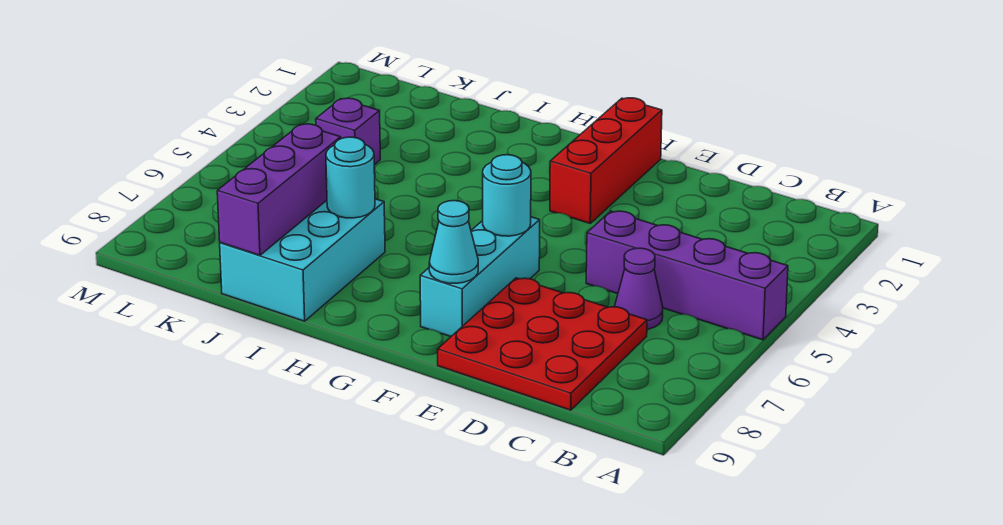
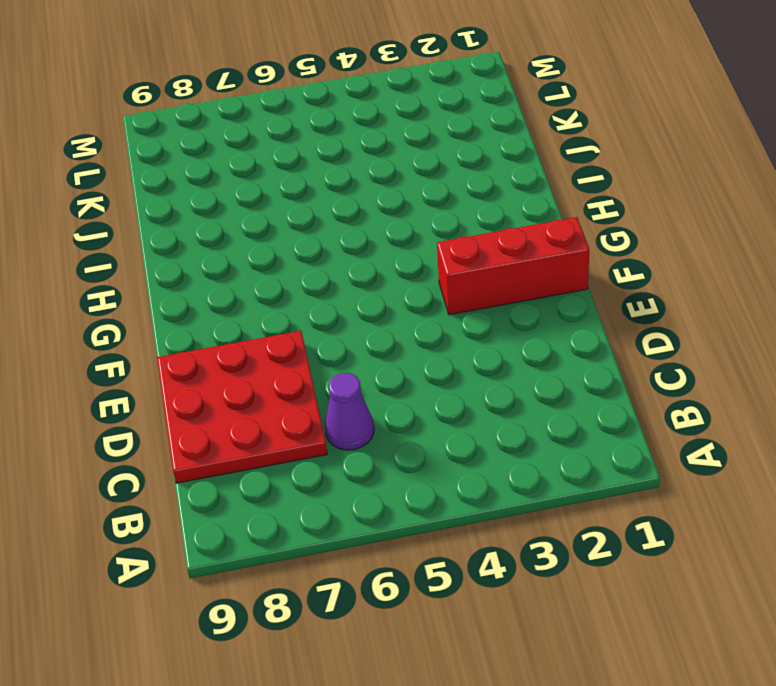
none -> purple 1x4 brick [586,211,788,340]
none -> cyan 1x3 brick [420,217,540,337]

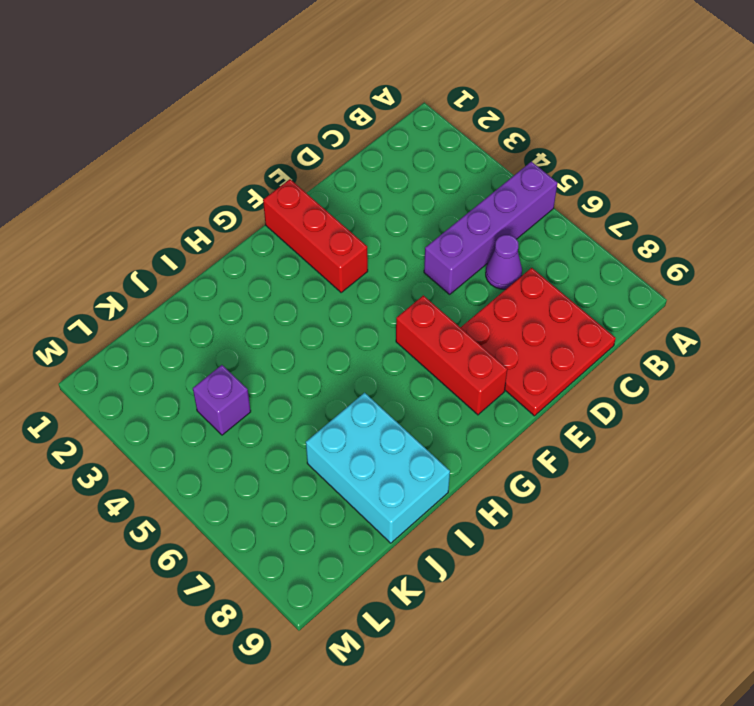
red 1x3 brick [396,295,507,415] -> cyan 1x3 brick [420,217,540,337]
none -> cyan 1x1 round brick [483,155,531,236]
none -> cyan 1x1 cone [429,201,478,283]

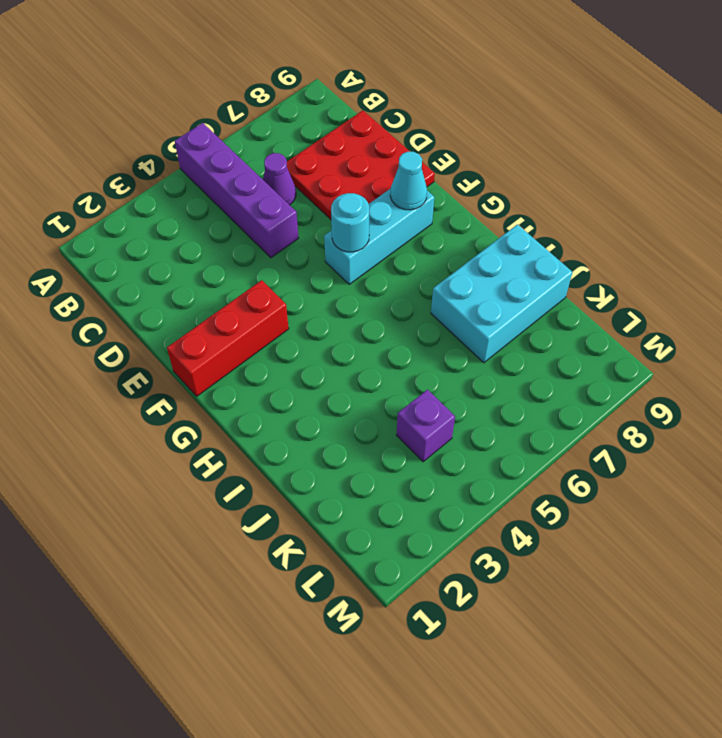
none -> cyan 1x1 round brick [326,137,375,218]
none -> purple 1x3 brick [217,124,341,255]

